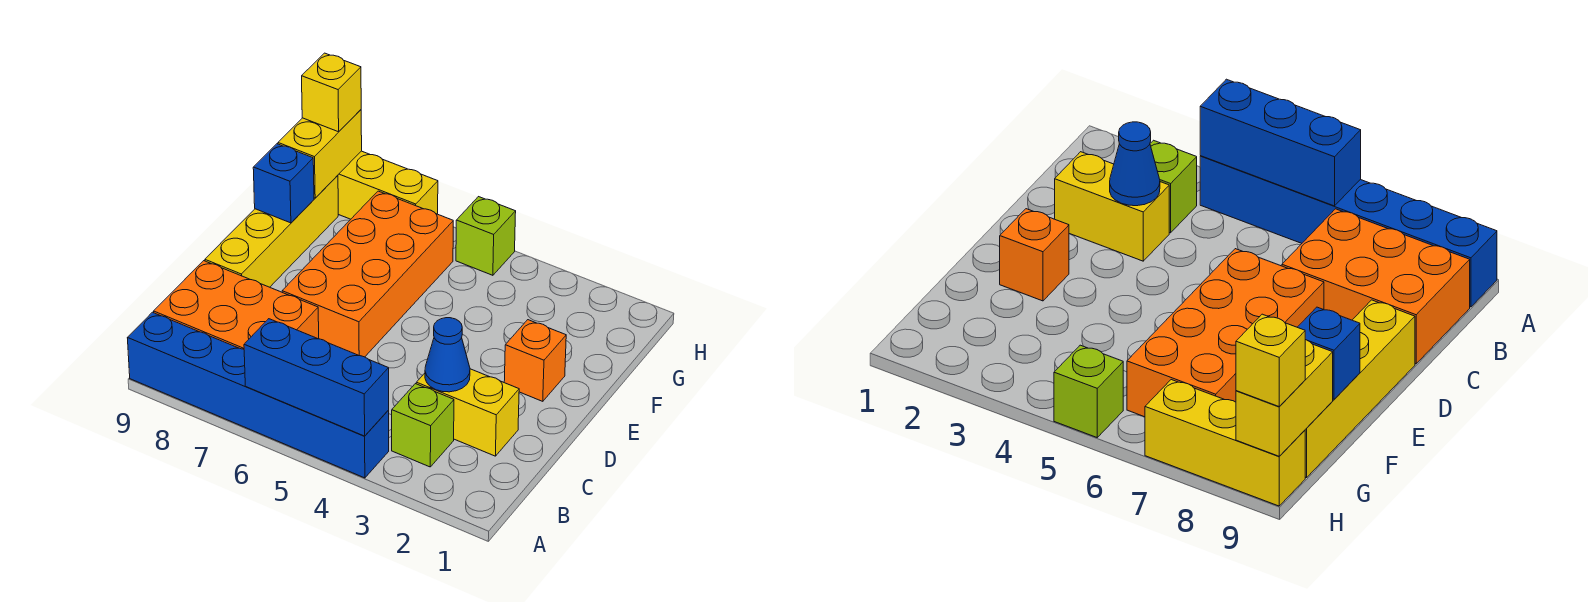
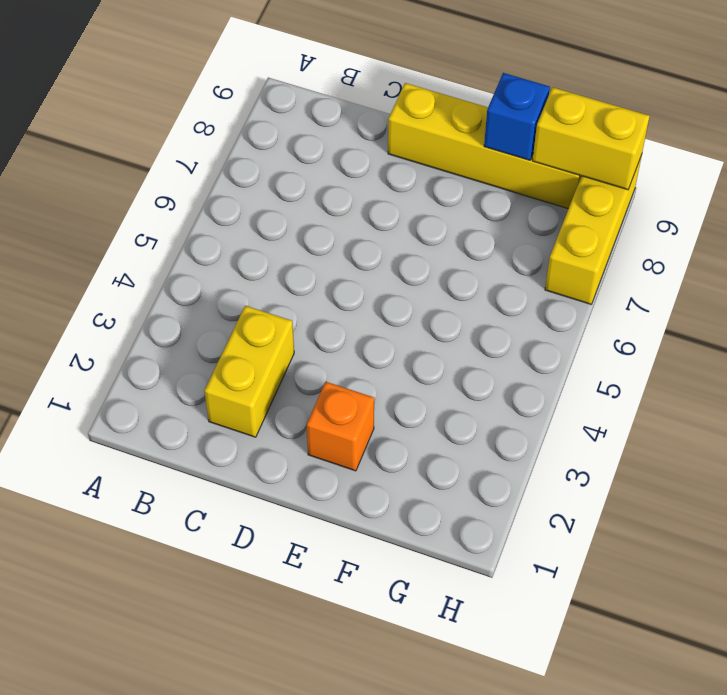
none -> blue 1x6 brick [128,312,389,478]
none -> lime 1x1 brick [392,384,454,467]
none -> orange 2x3 brick [154,261,319,349]

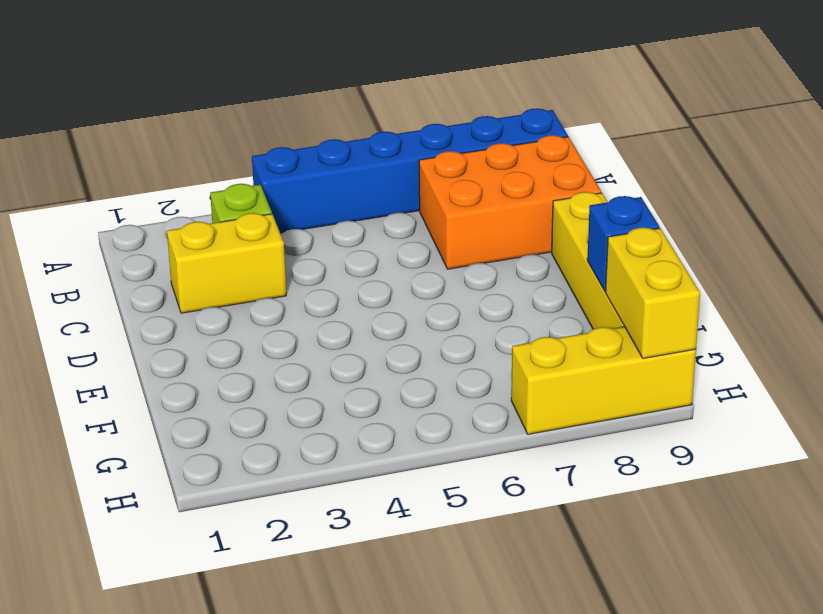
none -> orange 2x4 brick [282,191,453,357]
none -> orange 1x1 brick [504,320,566,401]
none -> lime 1x1 brick [456,197,516,275]

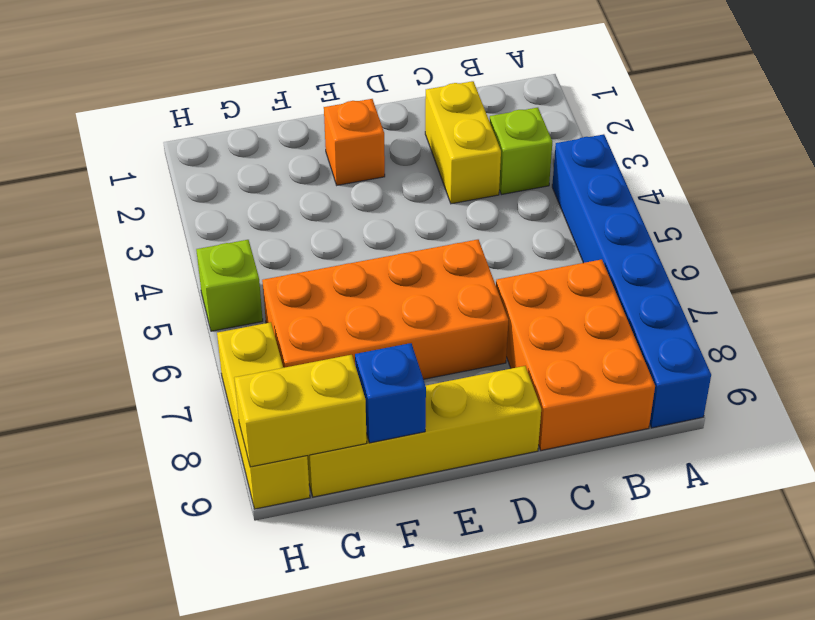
none -> blue 1x3 brick [244,319,389,436]
none -> blue 1x1 cone [425,318,470,392]
none -> yellow 1x1 brick [302,53,361,132]

